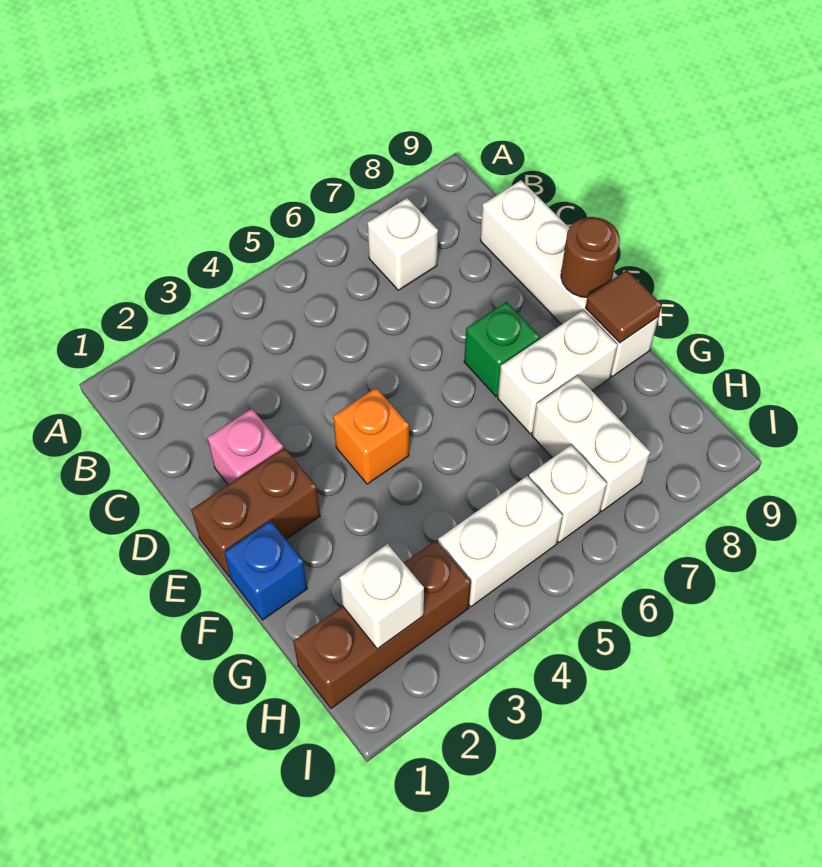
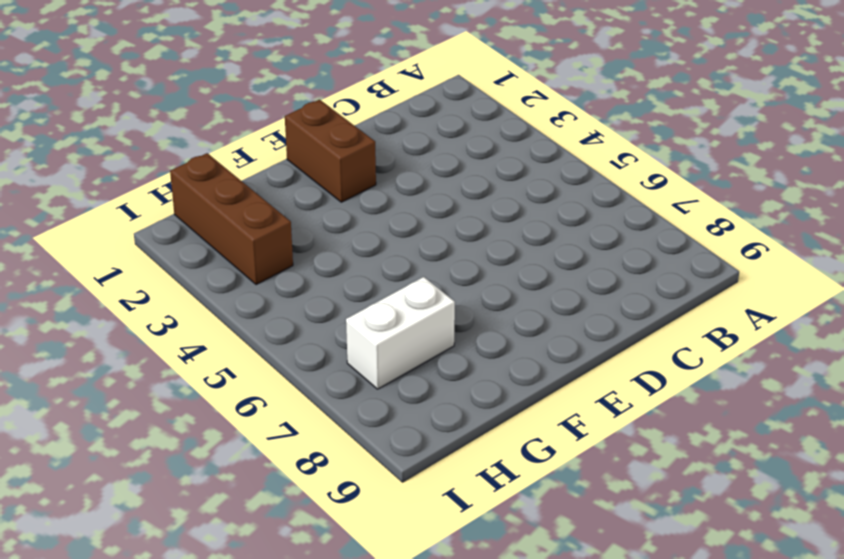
none -> white 1x1 brick [368,198,438,290]
none -> white 1x4 brick [480,180,659,377]
none -> pink 1x1 brick [207,409,283,485]

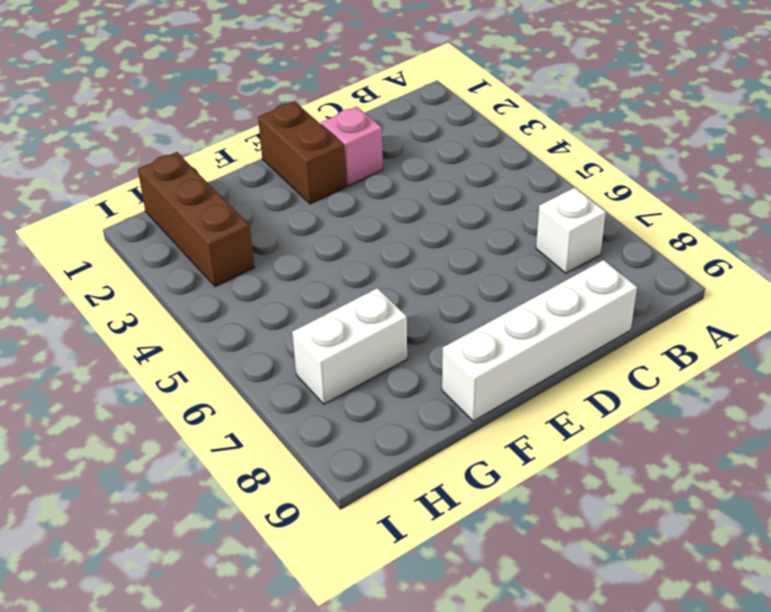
none -> orange 1x1 brick [333,388,409,484]
none -> green 1x1 brick [464,302,540,396]
none -> blue 1x1 brick [224,521,307,620]

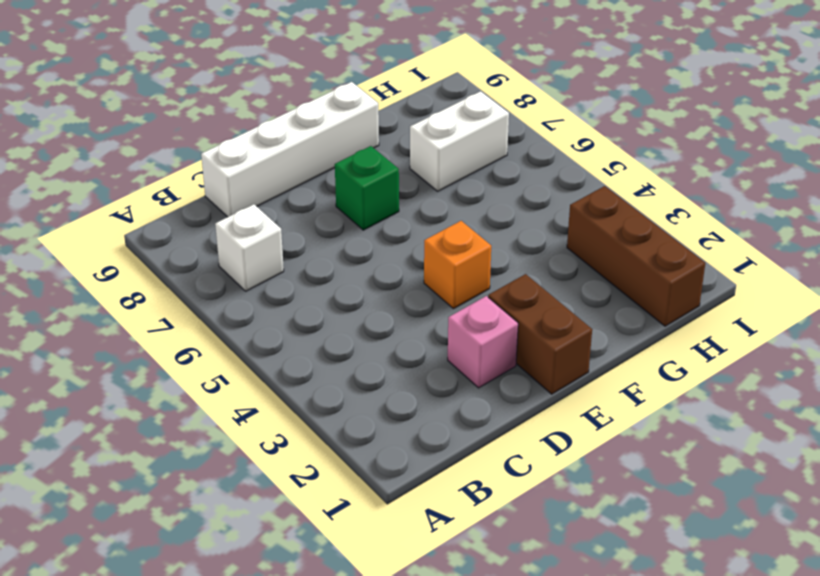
none -> blue 1x1 brick [224,521,307,620]
none -> white 1x2 brick [498,310,618,434]
none -> white 1x2 brick [438,476,563,607]

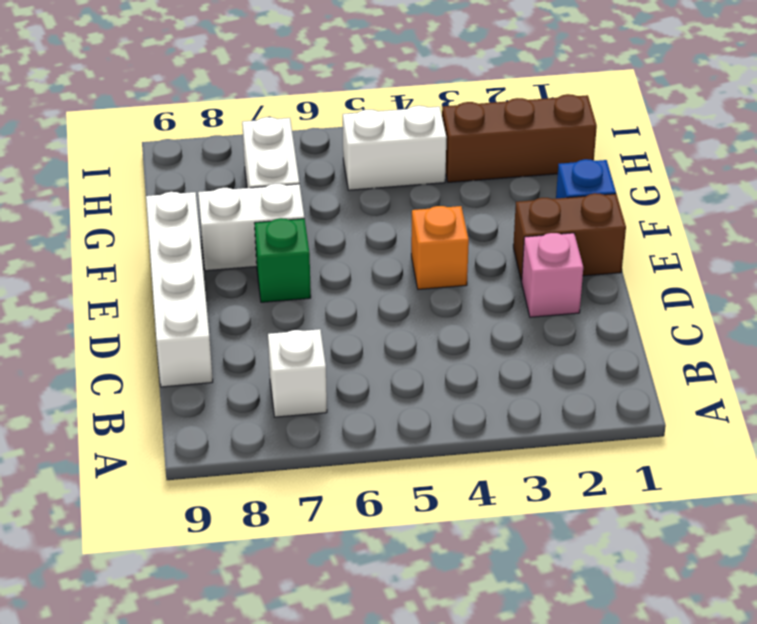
none -> white 1x1 brick [529,445,607,542]
none -> brown 1x1 round brick [561,217,620,297]
none -> brown 1x1 tile [586,270,662,343]

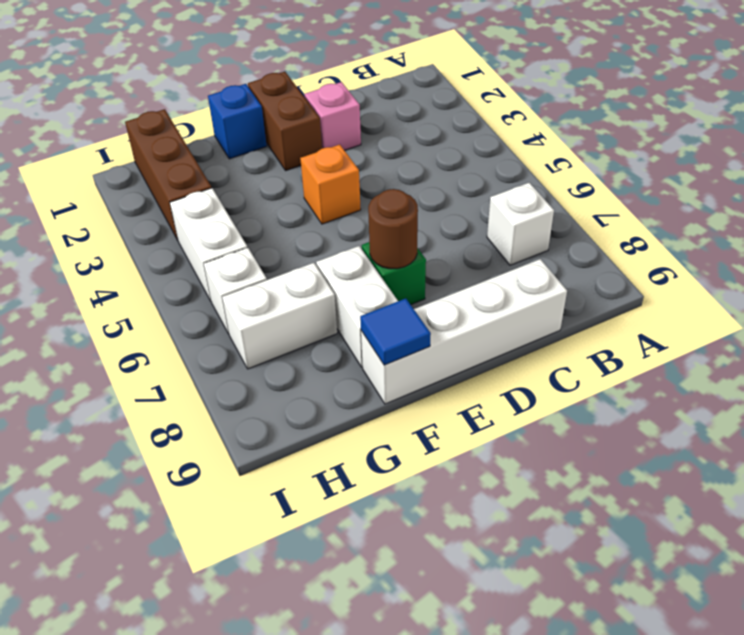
brown 1x1 round brick [368,189,418,269] -> brown 1x1 round brick moved to [561,217,620,297]
blue 1x1 tile [360,298,431,365] -> brown 1x1 tile [586,270,662,343]
none -> white 1x1 brick [340,544,424,649]

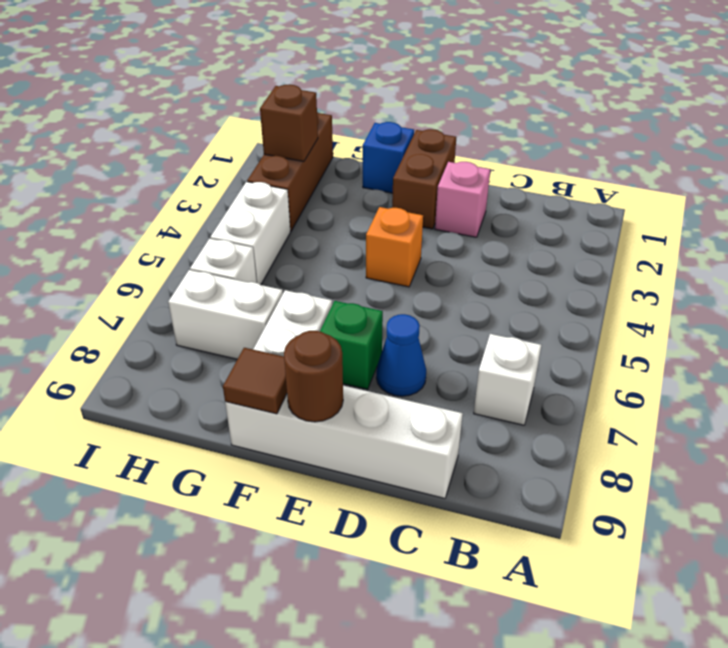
blue 1x1 cone [376,314,426,396] -> none
brown 1x1 brick [260,84,318,161] -> white 1x1 brick [340,544,424,649]

